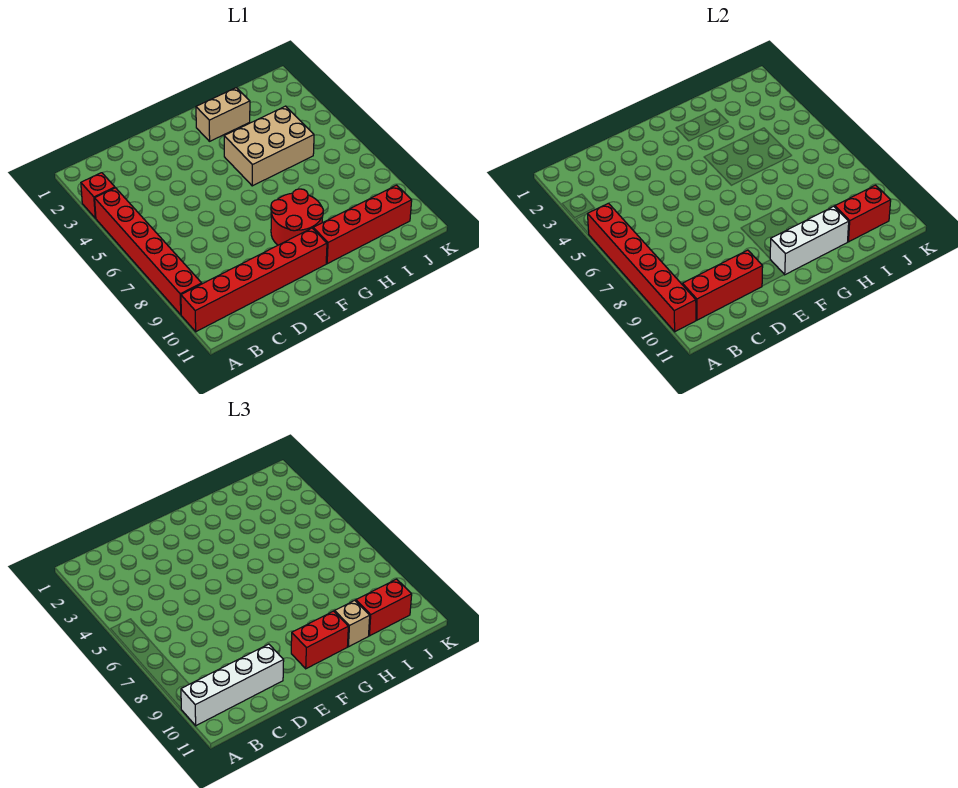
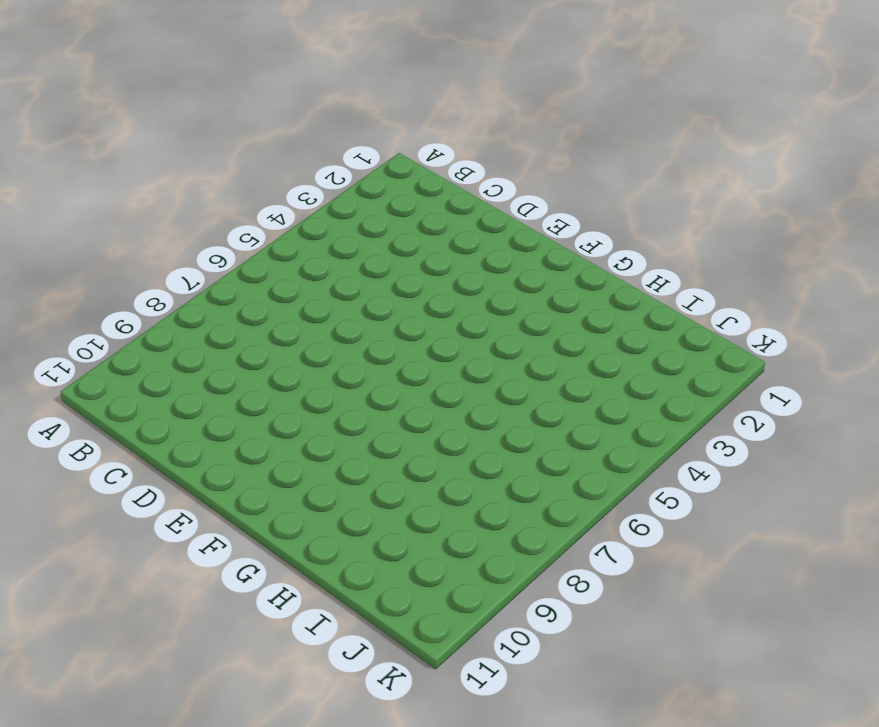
none -> red 1x1 brick [81,173,115,218]
none -> red 1x6 brick [95,188,202,315]
none -> red 1x6 brick [181,228,327,332]

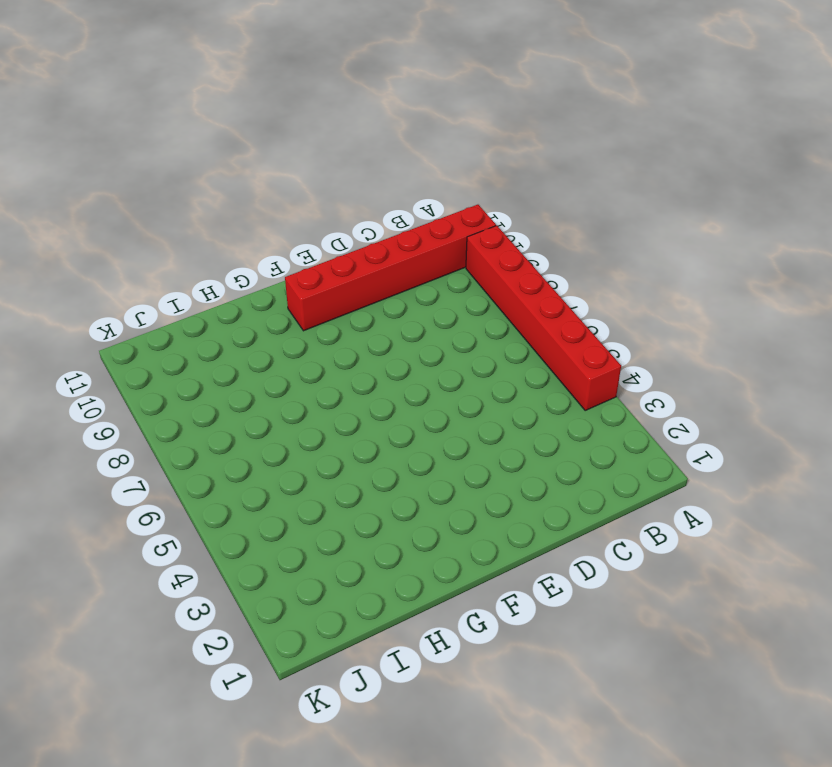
none -> red 1x1 brick [81,173,115,218]
none -> red 2x2 round brick [271,189,323,245]
none -> tan 1x2 brick [196,88,250,141]

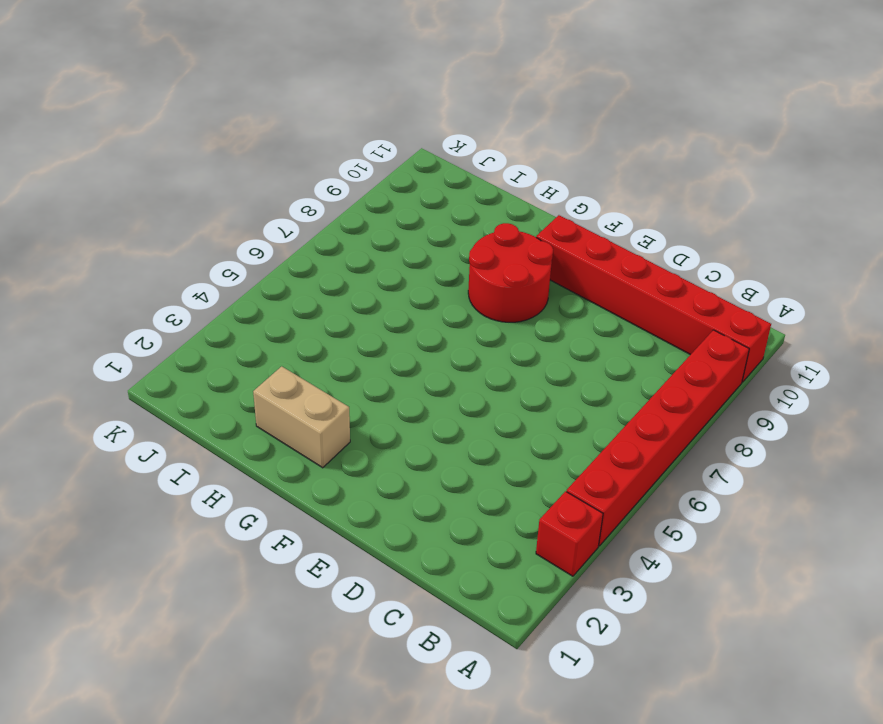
none -> tan 2x3 brick [224,106,314,186]
none -> red 1x4 brick [313,185,412,264]
none -> red 1x6 brick [587,203,696,332]

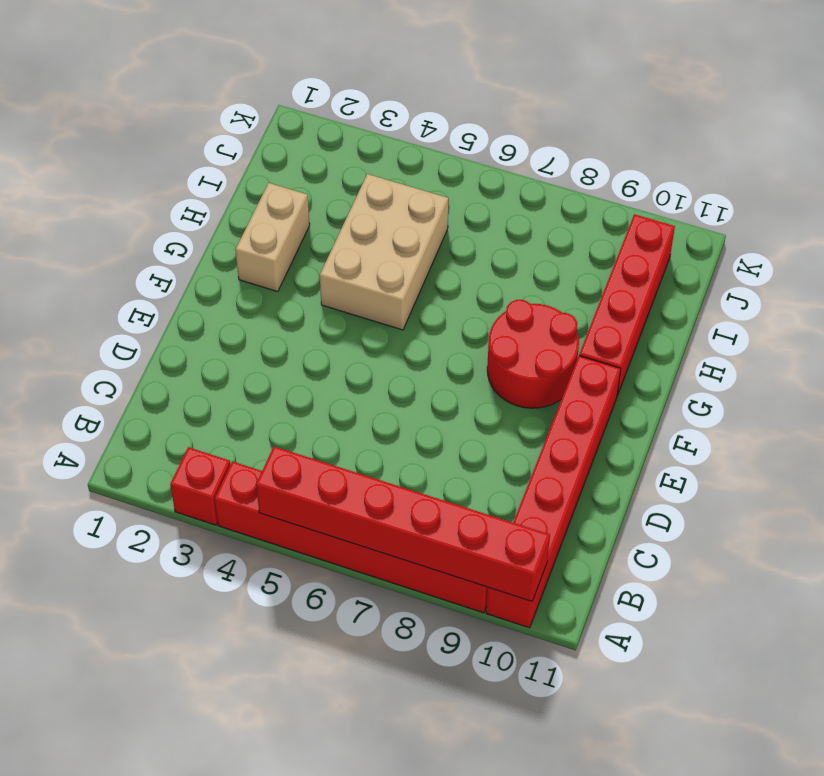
none -> red 1x3 brick [682,250,763,320]
none -> white 1x3 brick [770,206,849,275]
none -> red 1x2 brick [835,185,891,242]

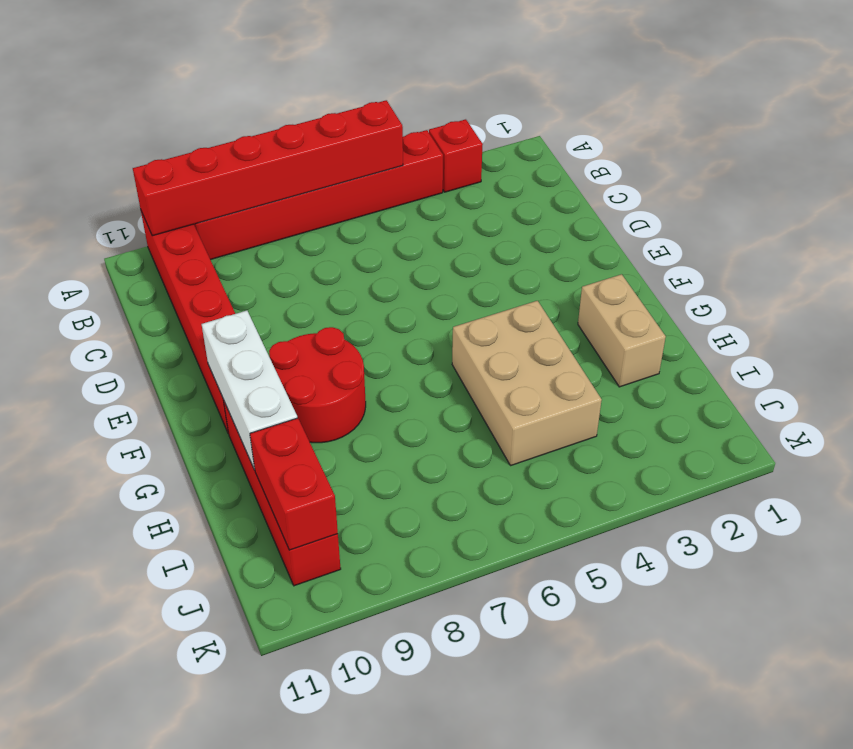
none -> red 1x3 brick [682,250,763,320]
none -> white 1x4 brick [181,644,284,726]
none -> red 1x2 brick [291,611,348,669]

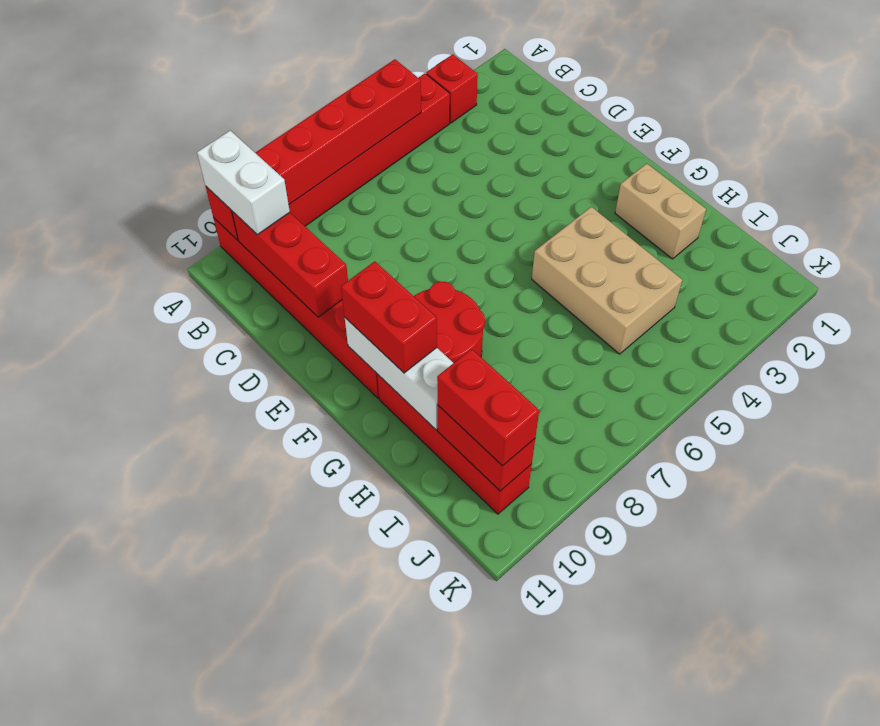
white 1x2 brick [197,131,290,235] -> white 1x4 brick [181,644,284,726]
none -> tan 1x1 brick [335,600,370,647]

